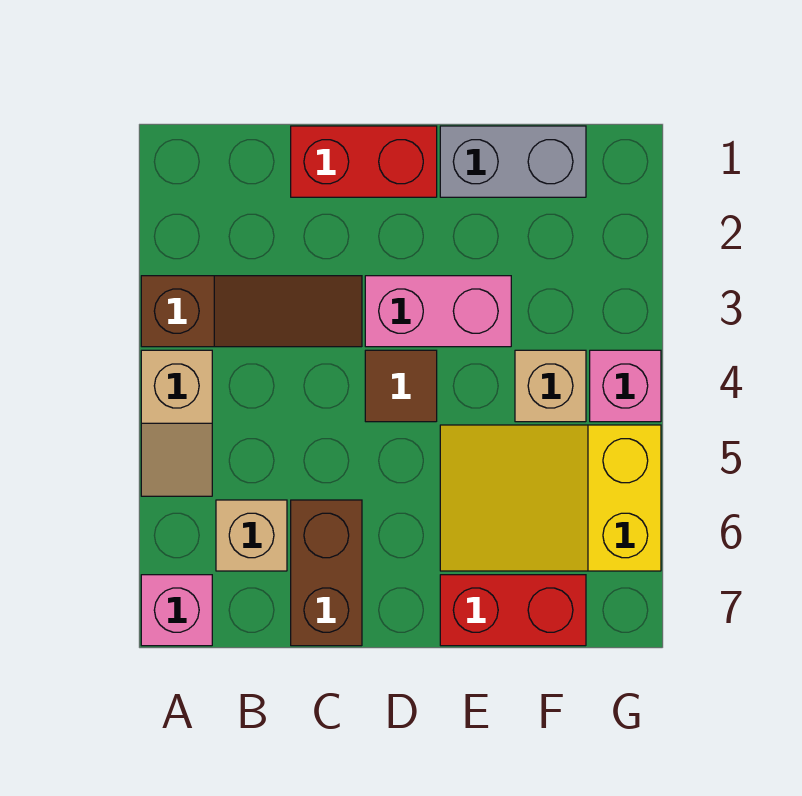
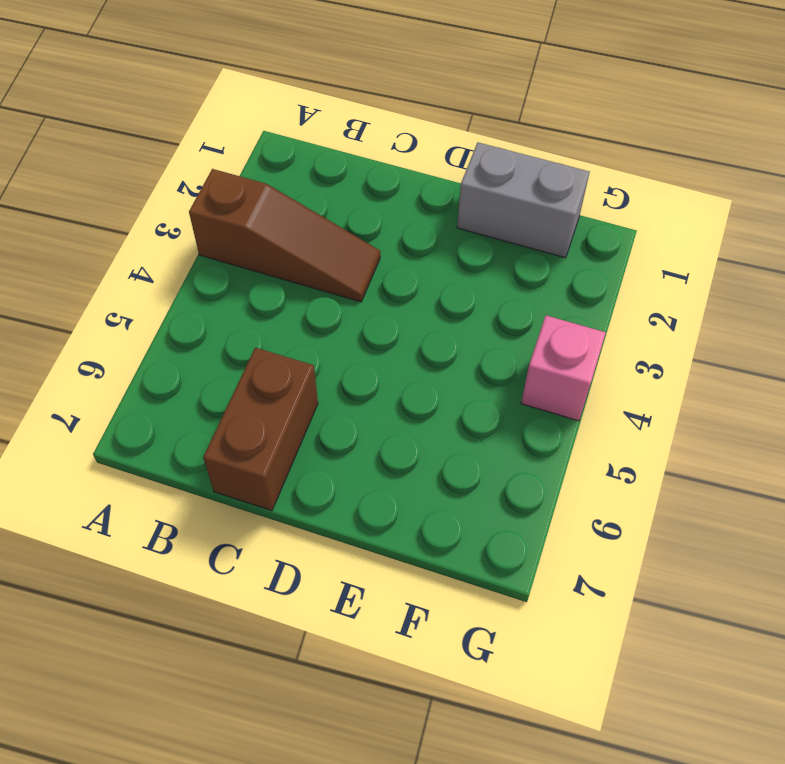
none -> tan 1x2 slope [141,350,212,496]
none -> pink 1x1 brick [141,575,212,646]
none -> tan 1x1 brick [216,500,287,571]

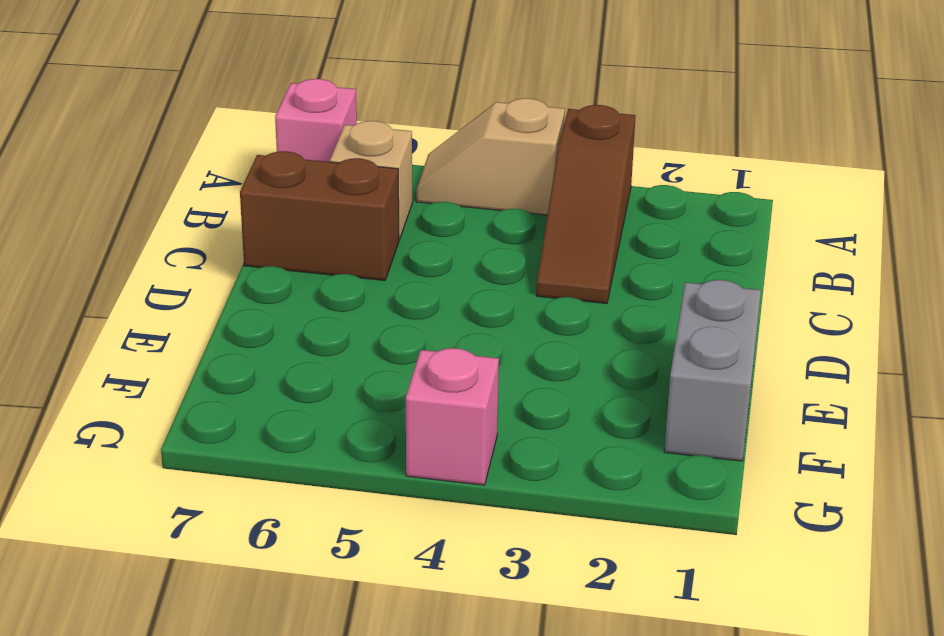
none -> red 1x2 brick [291,126,437,197]
none -> pink 1x2 brick [365,276,511,347]
none -> brown 1x1 tile [365,350,437,422]

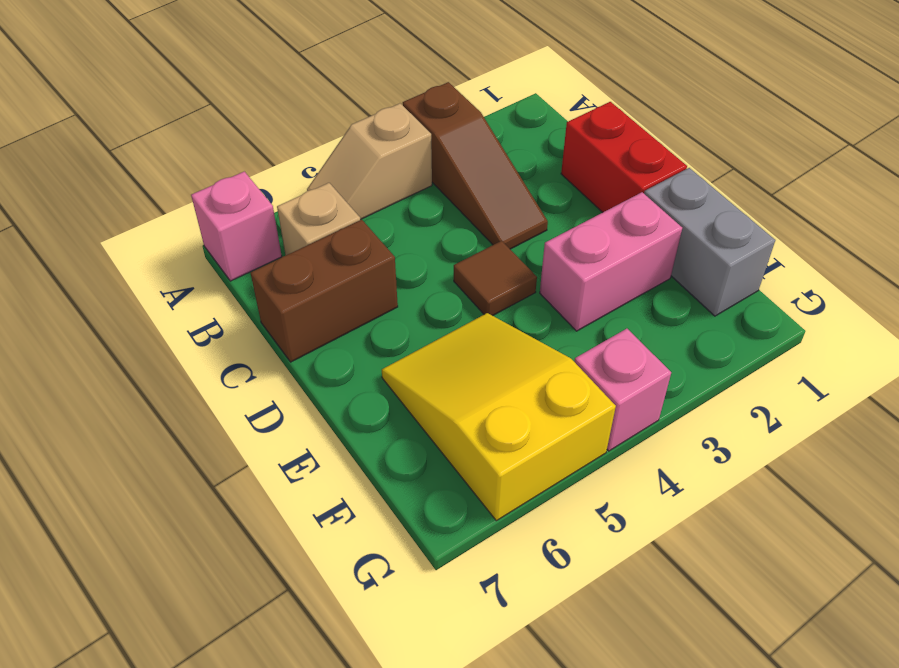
pink 1x2 brick [540,192,682,331] -> pink 1x2 brick turned to [365,276,511,347]
none -> red 1x2 brick [440,575,586,646]
none -> tan 1x1 brick [515,350,586,422]

